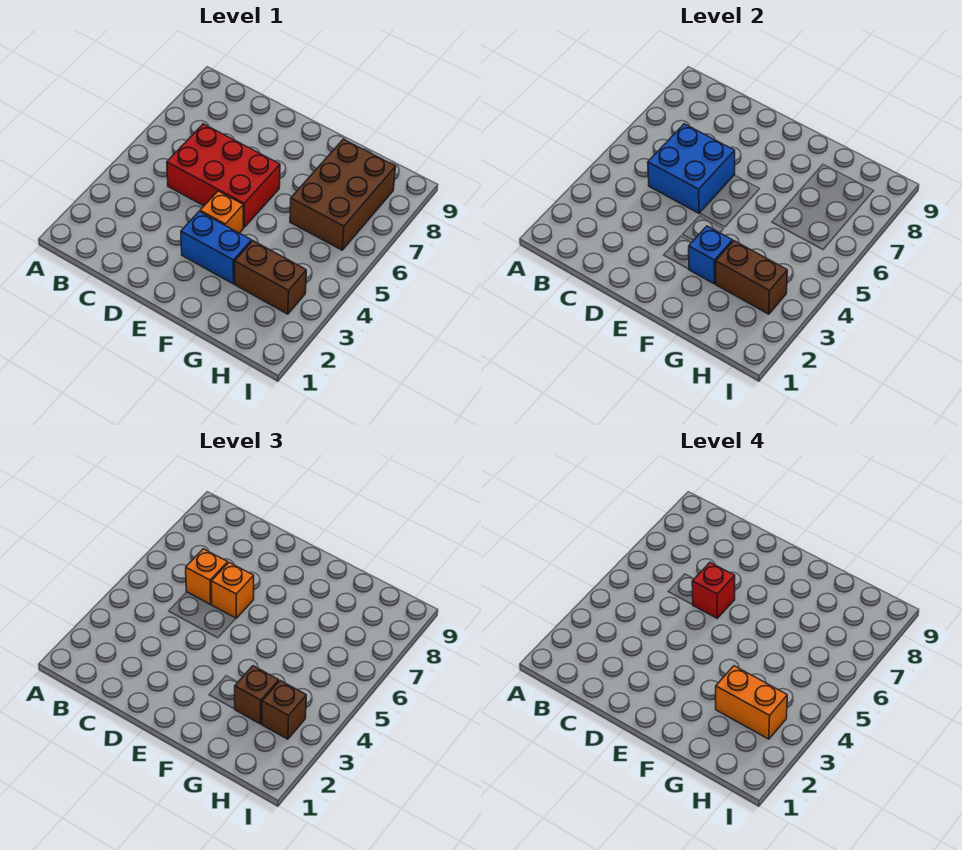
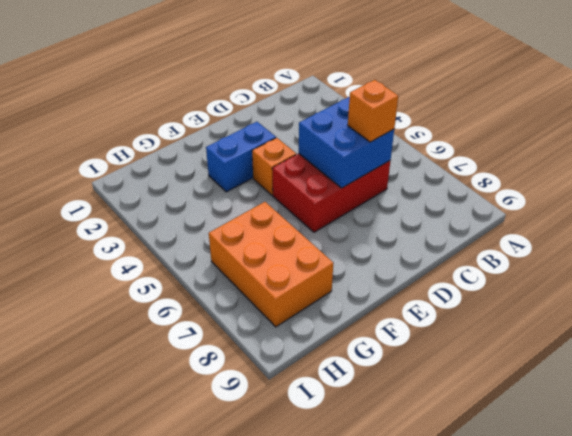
orange 2x3 brick [209,202,333,327] -> brown 2x3 brick [290,139,396,250]
none -> brown 1x2 brick [235,241,306,314]
none -> blue 1x1 brick [689,226,733,284]
none -> brown 1x2 brick [716,241,787,314]

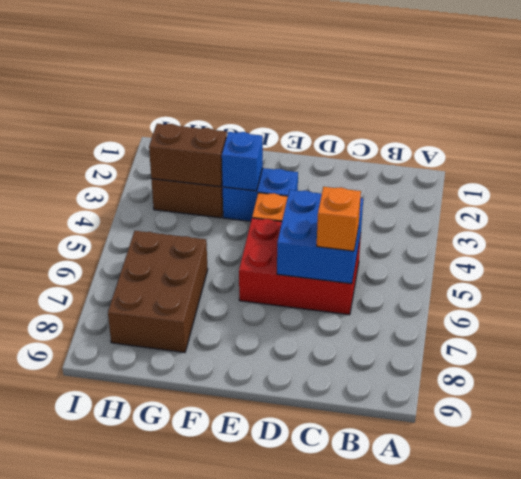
none -> orange 1x1 brick [211,563,254,618]
none -> brown 1x1 brick [235,666,279,724]
none -> brown 1x1 brick [262,681,306,739]

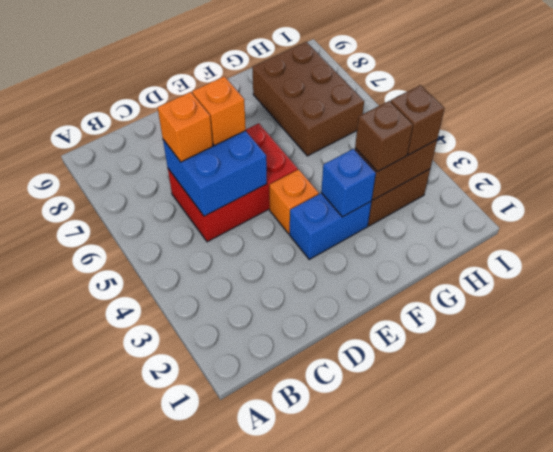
none -> red 1x1 brick [692,563,735,618]
none -> orange 1x2 brick [716,666,787,739]

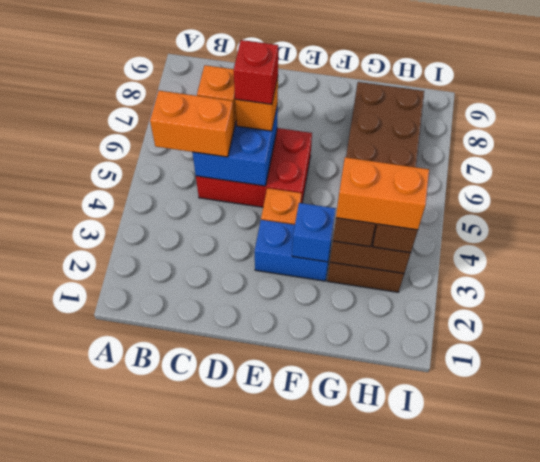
orange 1x2 brick [150,91,235,157] -> none

